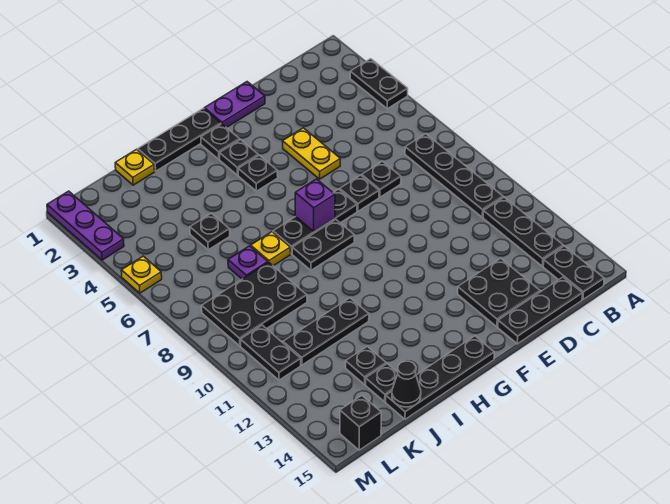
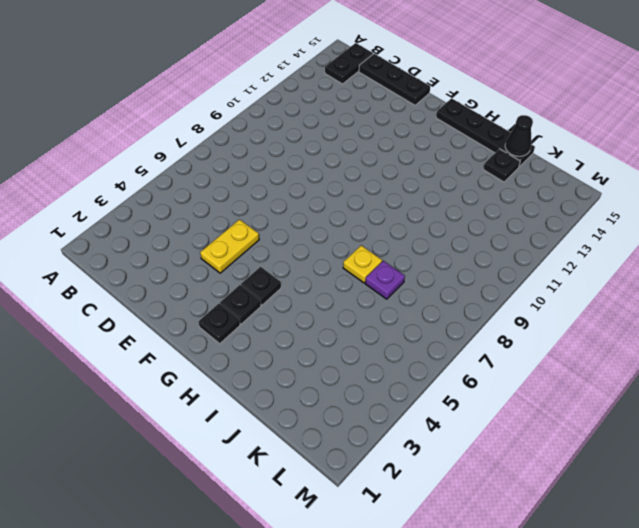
none -> black 1x2 plate [350,59,408,109]
none -> black 1x4 plate [405,134,503,217]
none -> black 1x3 plate [483,197,563,266]
none -> black 1x1 plate [362,161,401,197]

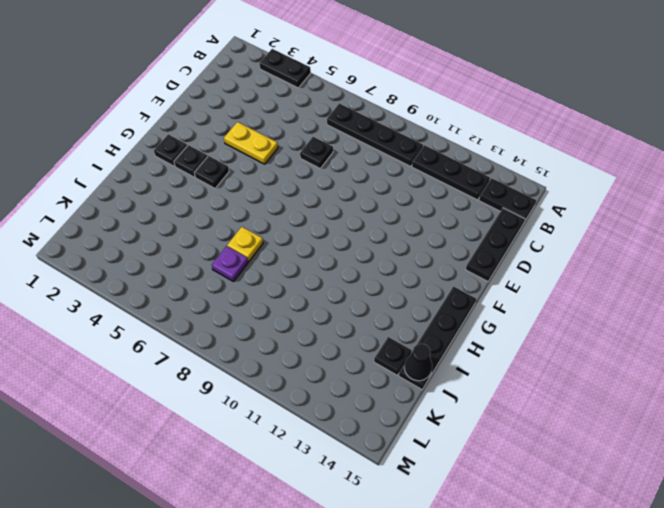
none -> black 2x2 plate [458,258,540,327]
none -> purple 1x2 plate [204,82,265,128]
none -> black 1x1 plate [340,175,379,211]
none -> black 1x3 plate [273,189,357,254]

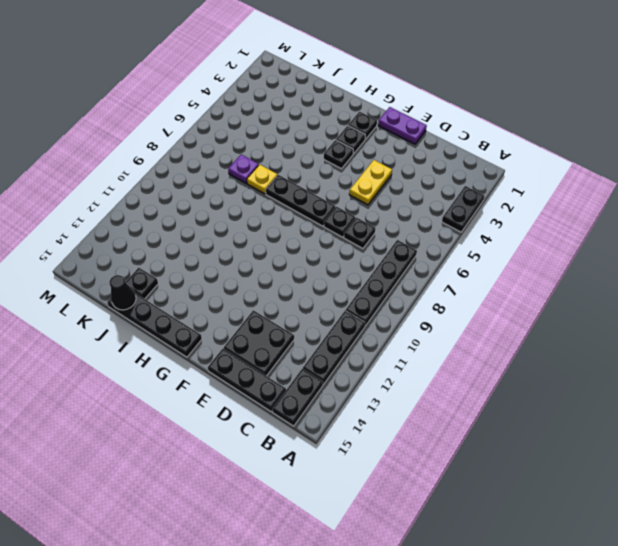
none -> black 1x3 plate [138,108,221,171]
none -> black 1x2 plate [292,220,354,270]
none -> black 1x3 plate [283,298,369,365]
none -> yellow 1x1 plate [115,149,155,185]

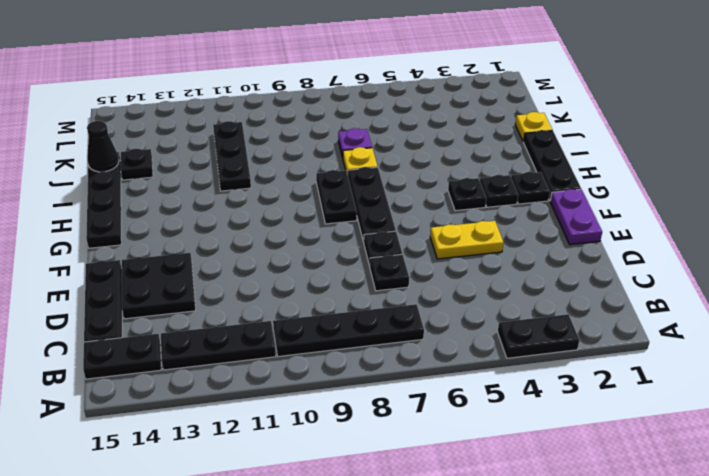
none -> black 1x1 plate [190,213,230,250]
none -> black 2x3 plate [202,262,307,346]
none -> black 1x1 plate [346,347,386,384]
none -> black 1x2 plate [240,325,301,380]

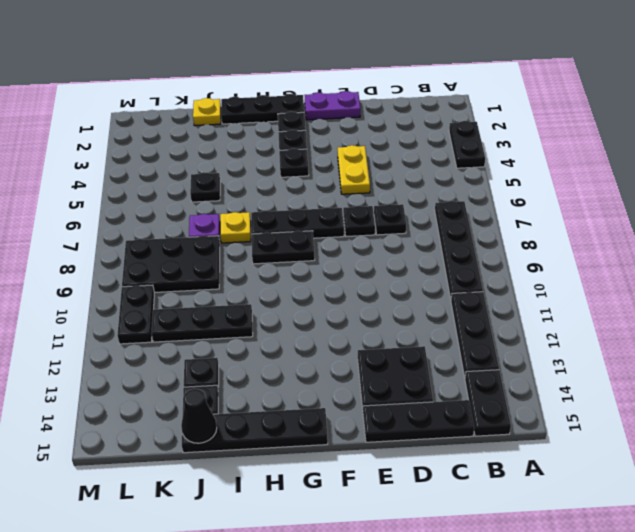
none -> black 1x1 brick [340,396,381,450]
none -> purple 1x3 plate [47,191,124,260]
none -> yellow 1x1 plate [121,256,162,293]
none -> purple 1x1 brick [295,179,335,232]

